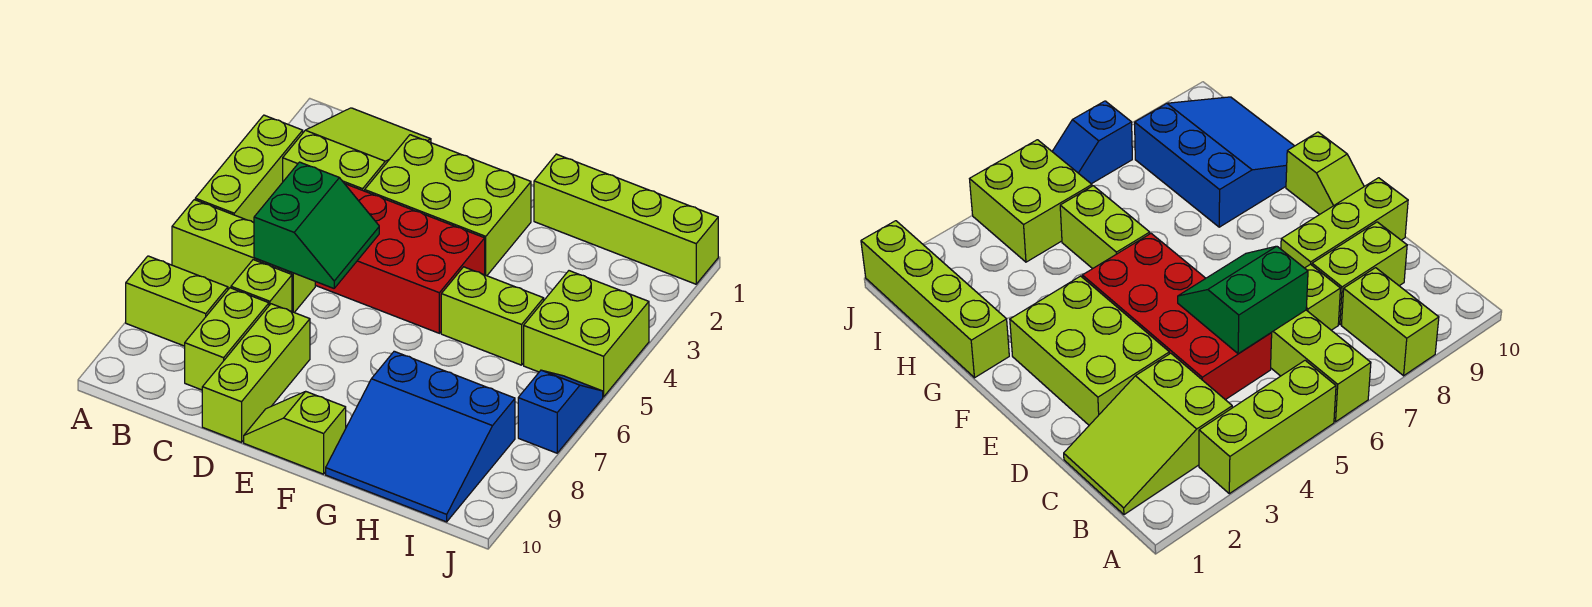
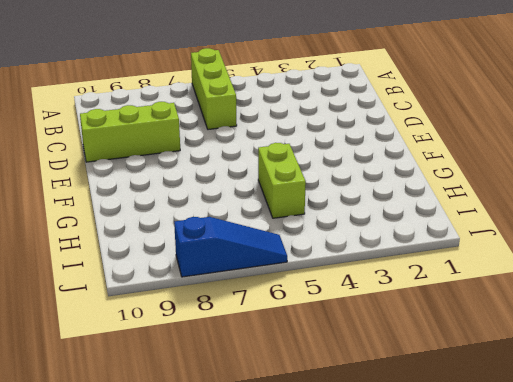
blue 1x3 slope [174,217,287,277] -> blue 1x2 slope [518,370,603,453]
none -> lime 1x3 brick [195,115,303,223]
none -> lime 1x2 brick [126,256,228,346]
none -> lime 2x3 slope [283,108,431,191]

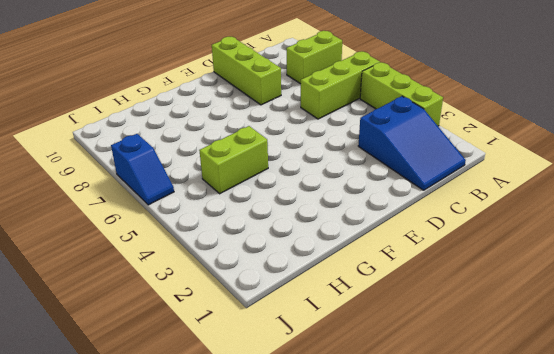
blue 2x3 slope [358,96,466,190] -> lime 2x3 slope [283,108,431,191]
none -> red 2x4 brick [315,184,485,333]
none -> lime 1x1 brick [231,260,292,312]
none -> lime 1x2 brick [185,288,269,390]

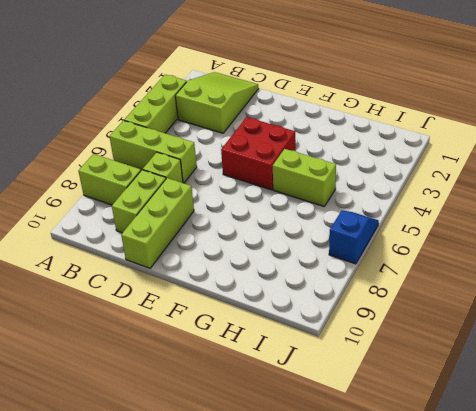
red 2x2 brick [221,117,296,190] -> red 2x4 brick [315,184,485,333]
none -> lime 2x3 brick [365,135,531,276]
none -> lime 1x2 slope [244,391,346,474]
none -> lime 1x4 brick [534,154,718,284]

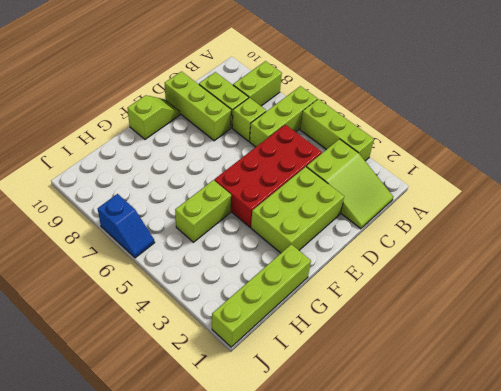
none -> blue 3x3 slope [326,351,515,522]
none -> lime 2x2 brick [524,271,649,397]
none -> green 2x2 slope [254,162,379,288]

